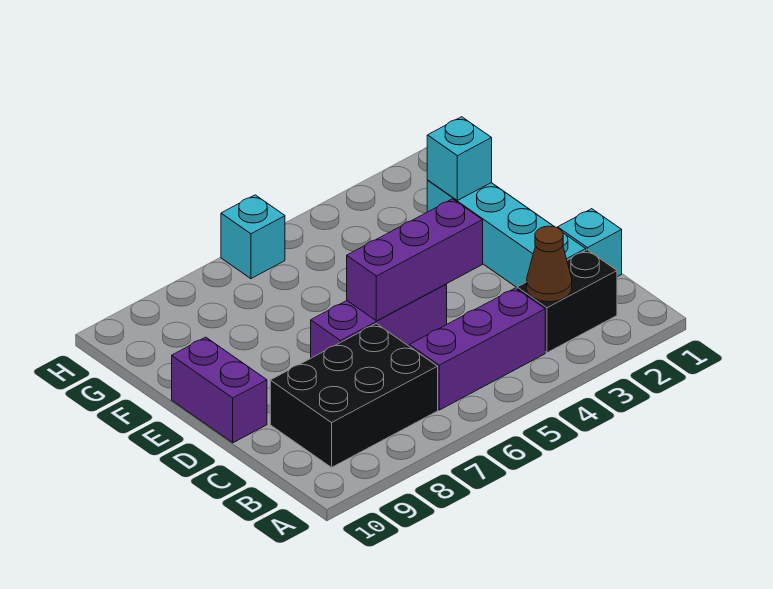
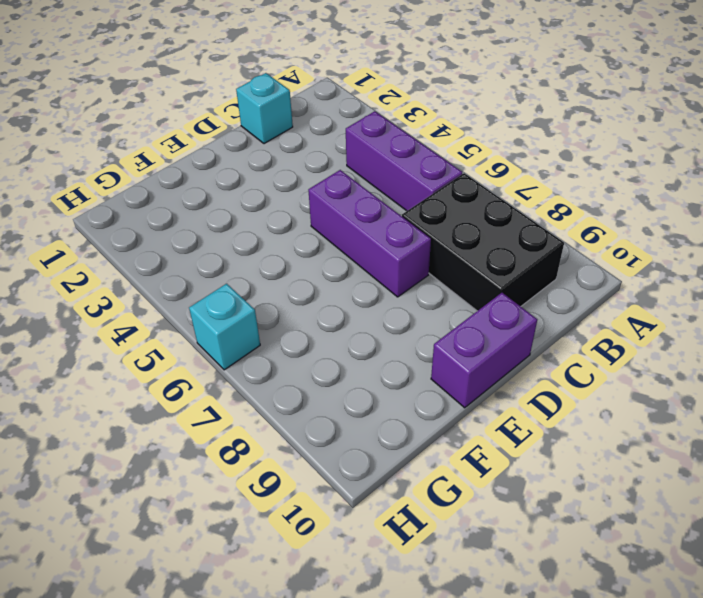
none -> black 1x2 brick [517,250,617,353]
none -> cyan 1x4 brick [427,181,586,287]

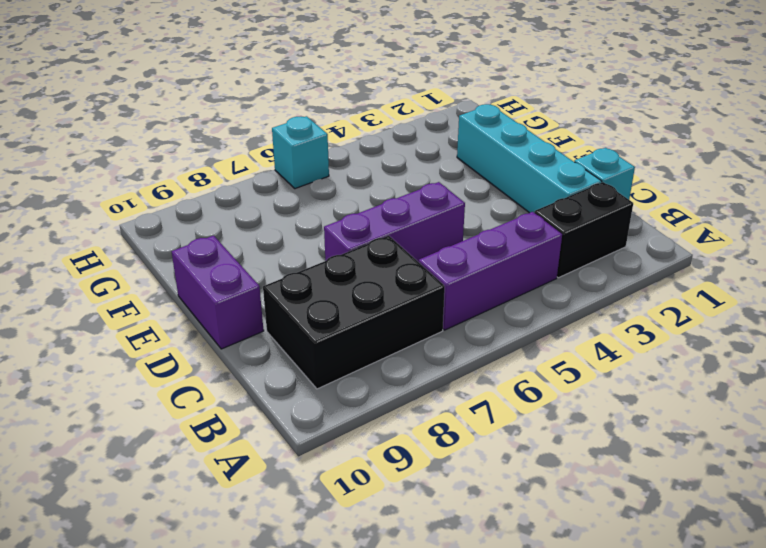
none -> brown 1x1 cone [527,226,572,302]
none -> purple 1x3 brick [347,199,483,321]

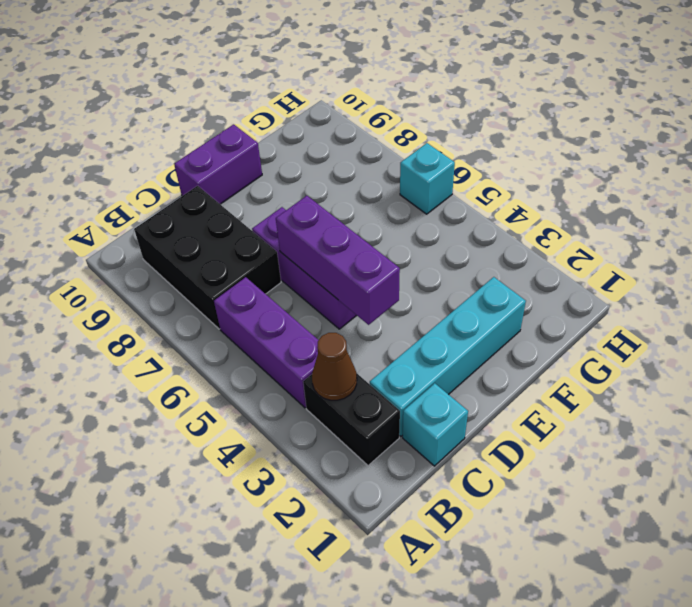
none -> cyan 1x1 brick [427,117,492,200]

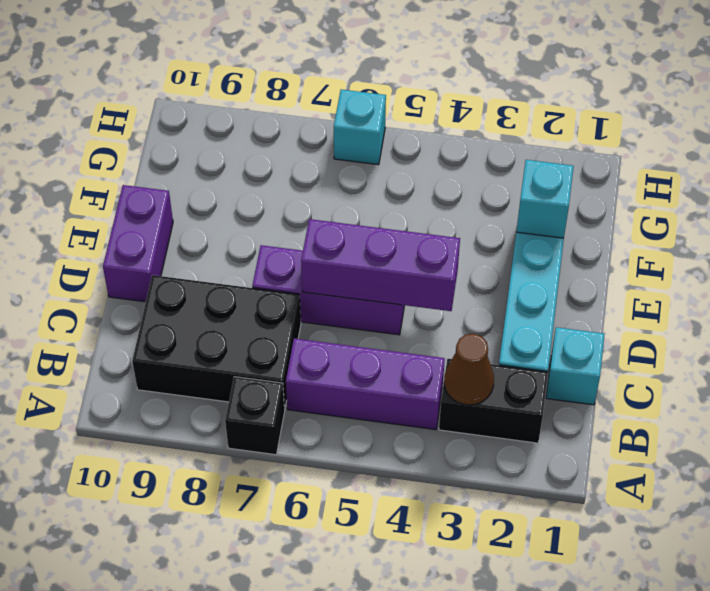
black 1x1 brick [225,377,285,455] -> none

